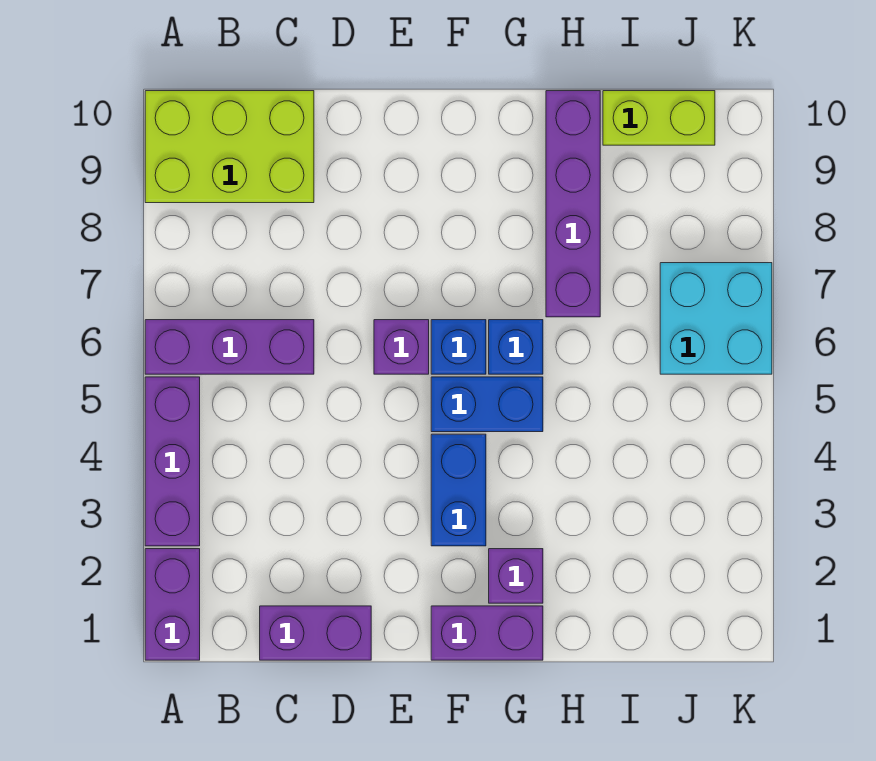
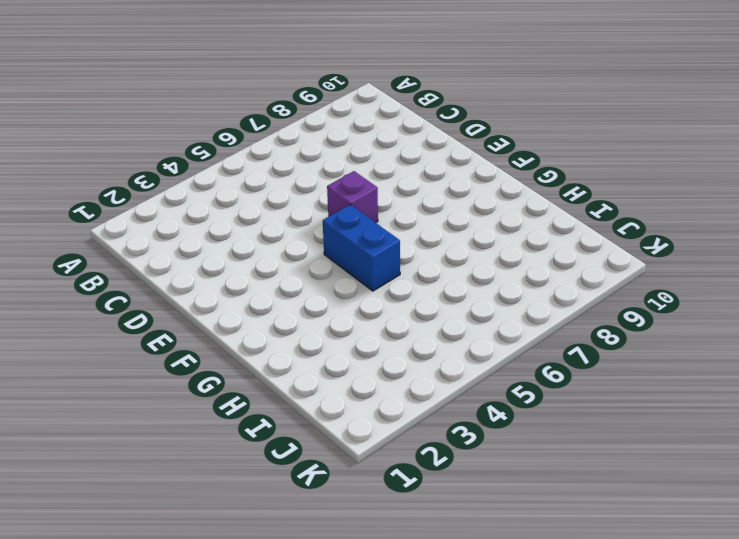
none -> purple 1x2 brick [145,549,200,660]
none -> purple 1x3 brick [145,377,200,546]
none -> purple 1x3 brick [145,320,314,374]

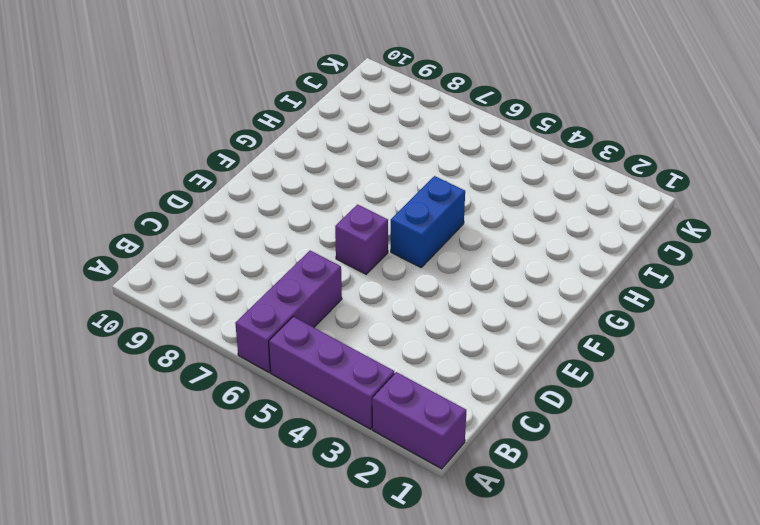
none -> lime 2x3 brick [145,91,314,203]
none -> purple 1x2 brick [260,606,371,660]
none -> purple 1x2 brick [431,606,543,660]

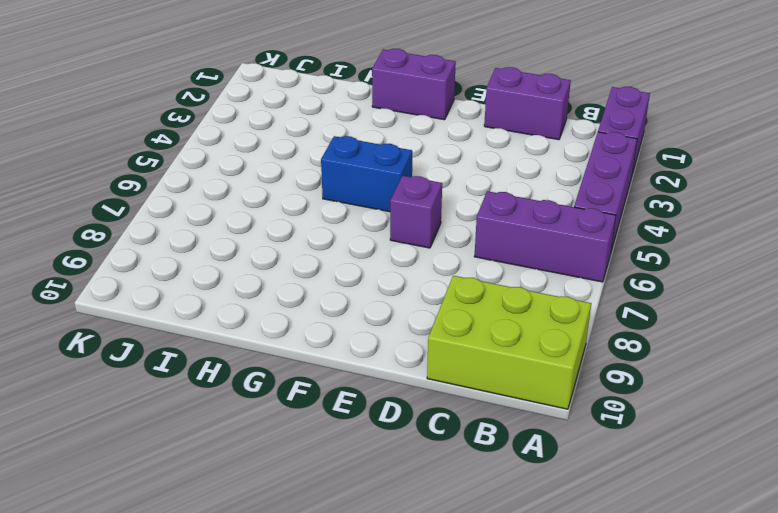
none -> blue 1x2 brick [431,434,486,546]
none -> blue 1x1 brick [431,320,486,374]
none -> purple 1x1 brick [489,549,543,603]

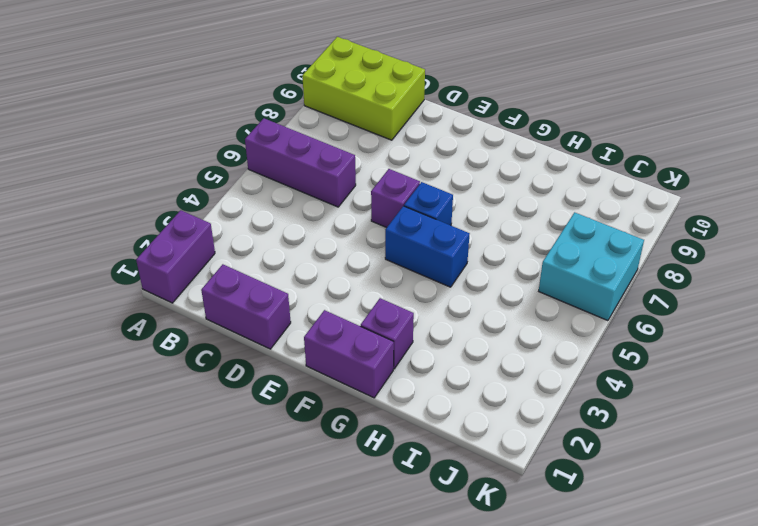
none -> purple 1x3 brick [145,377,200,546]
none -> blue 1x2 brick [431,434,486,546]
none -> blue 1x1 brick [489,320,543,374]

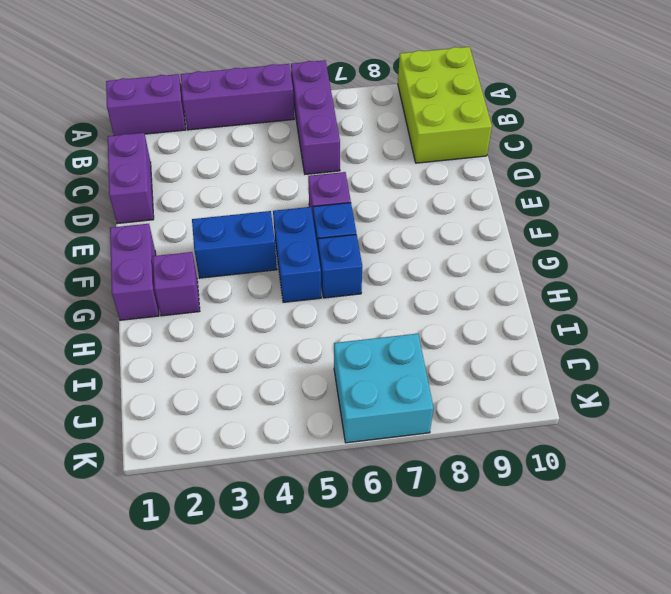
none -> purple 1x4 brick [546,91,600,317]
none -> lime 1x2 brick [603,91,715,145]

